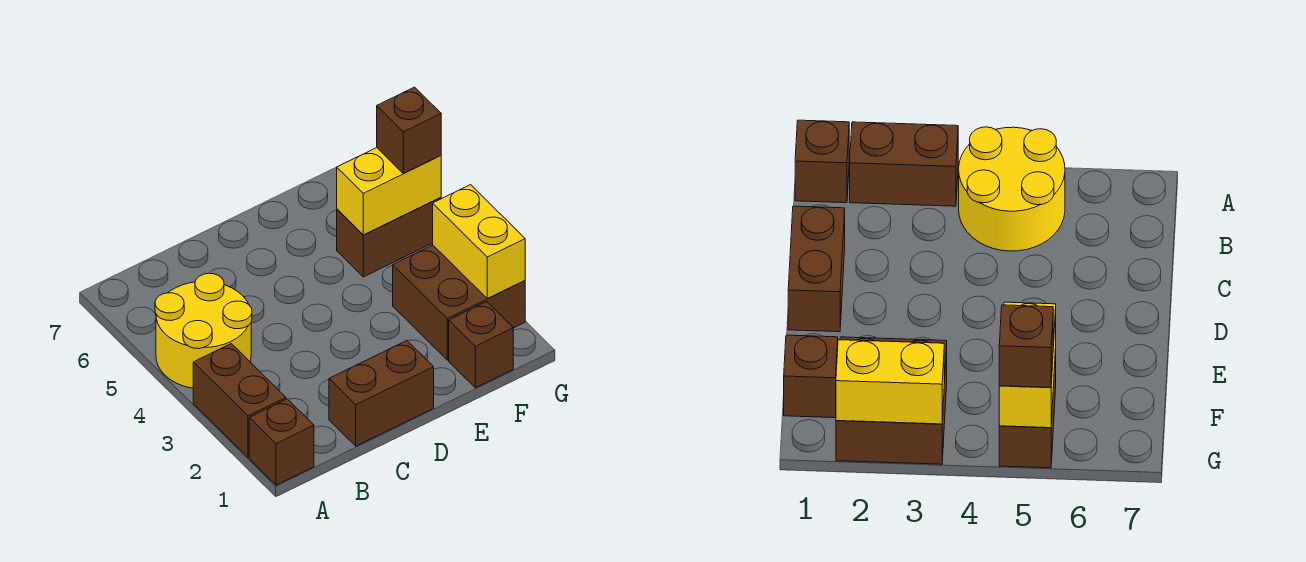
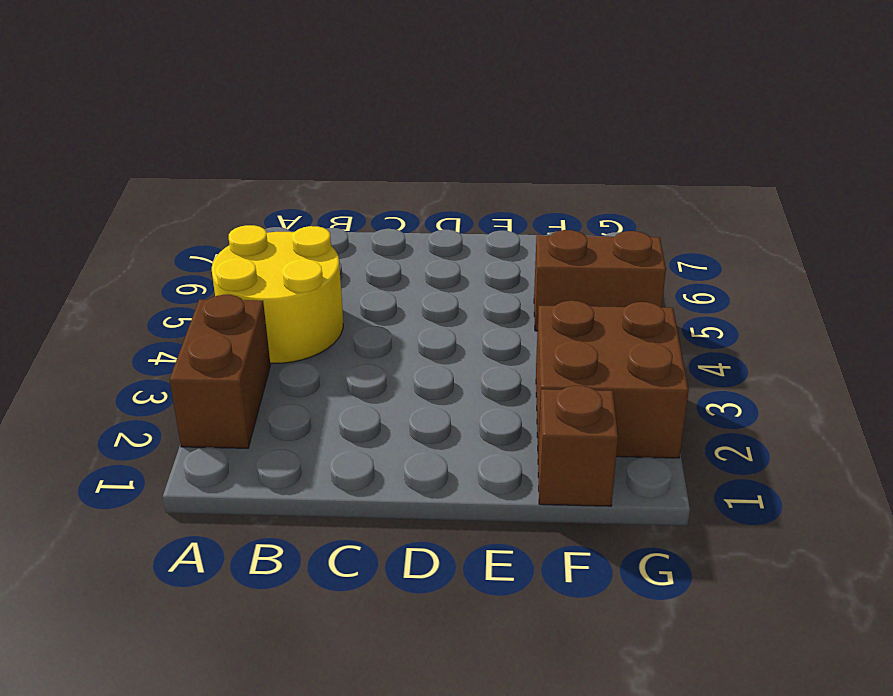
none -> brown 1x1 brick [249,399,314,485]
none -> brown 1x2 brick [329,341,434,446]

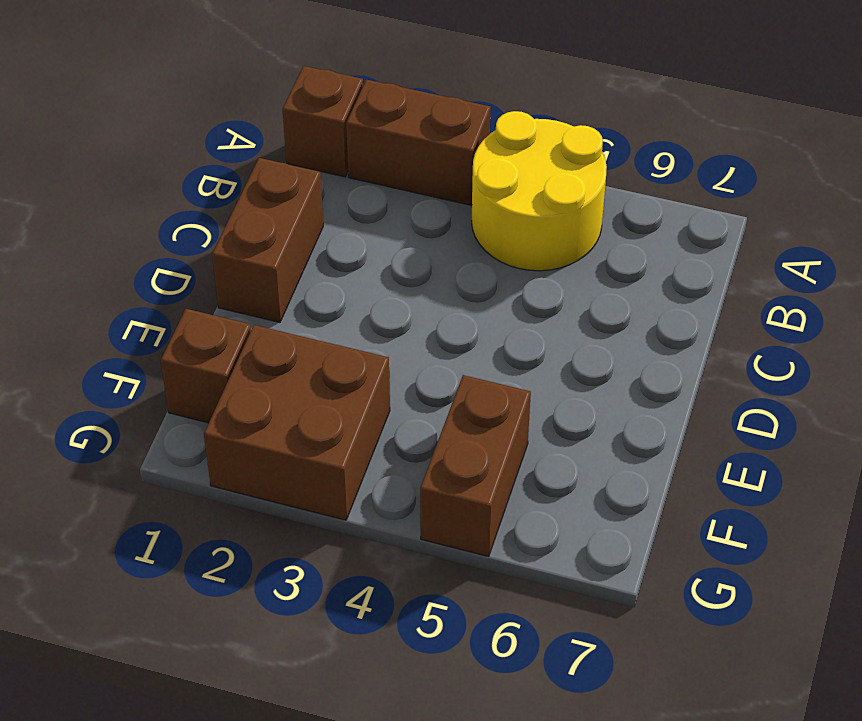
none -> yellow 1x2 brick [337,148,441,235]
none -> yellow 1x2 brick [433,185,525,299]

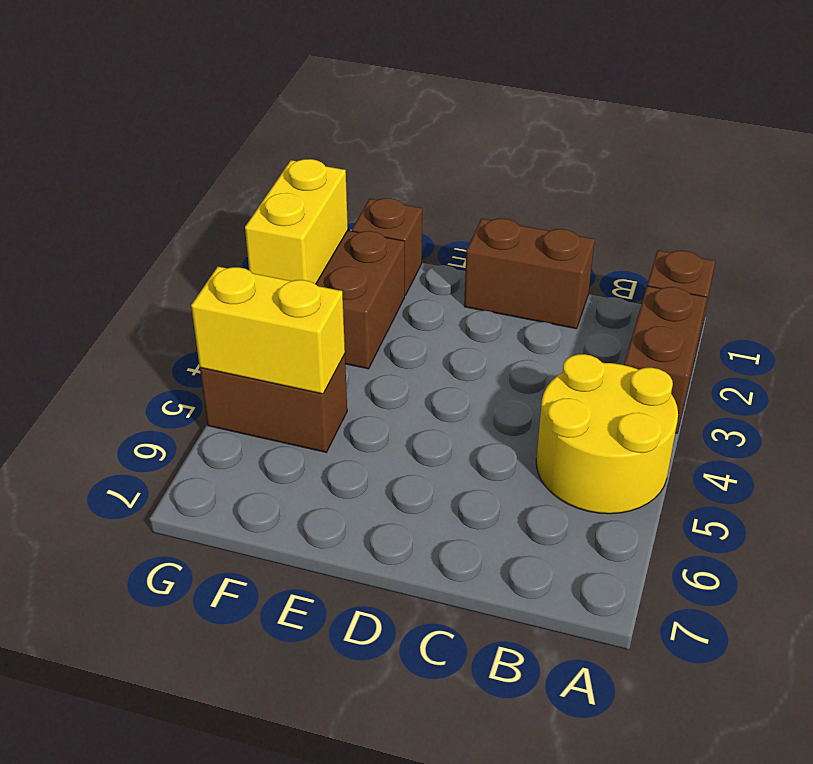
none -> brown 1x1 brick [377,87,441,173]

